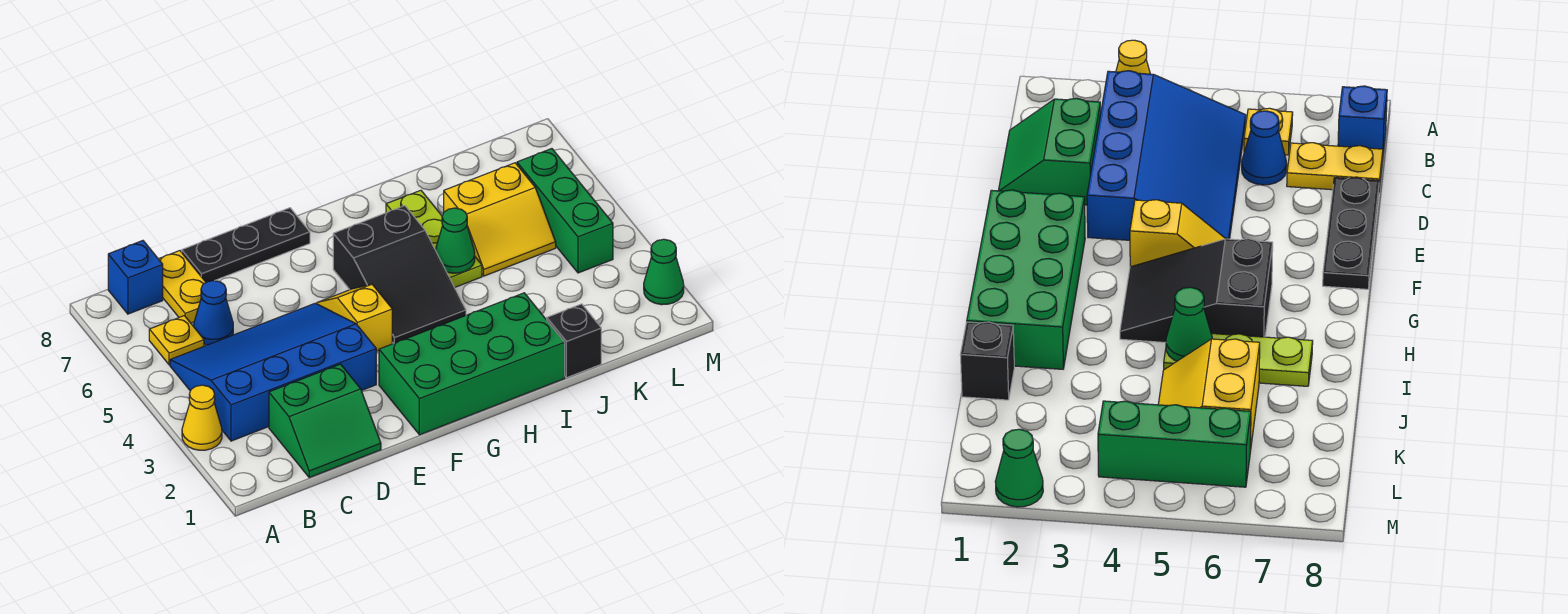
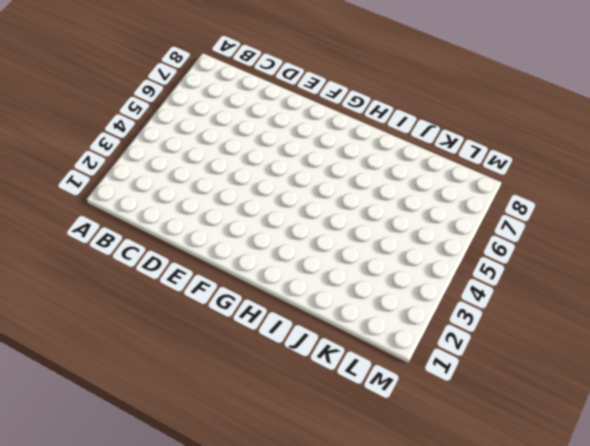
none -> yellow 1x1 cone [182,385,222,450]
none -> blue 3x4 slope [170,303,376,441]
none -> yellow 1x1 plate [149,316,204,365]

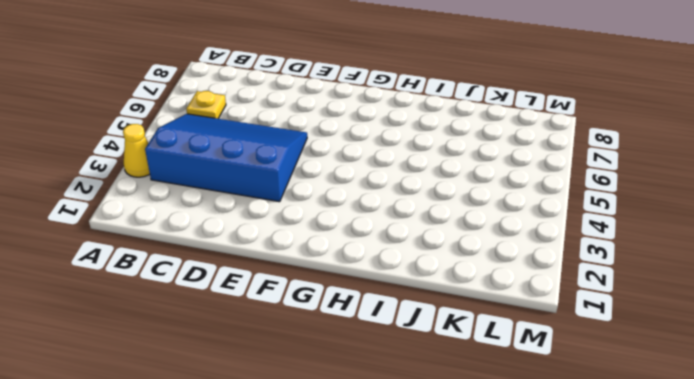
none -> blue 1x1 brick [108,241,163,314]
none -> green 2x2 slope [269,364,381,477]
none -> blue 1x1 cone [194,281,233,345]

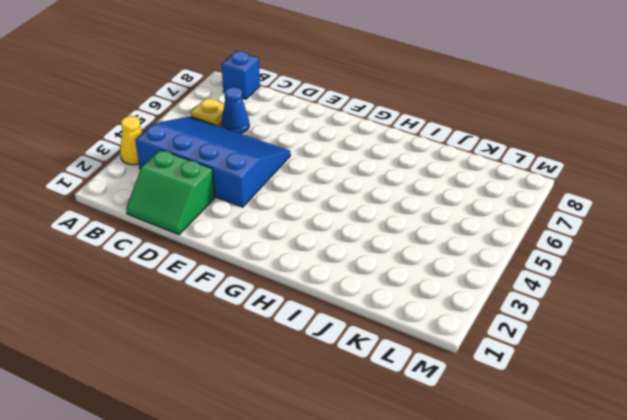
none -> yellow 1x2 plate [159,251,206,323]
none -> black 1x3 plate [182,208,310,282]
none -> green 2x4 brick [379,293,565,435]

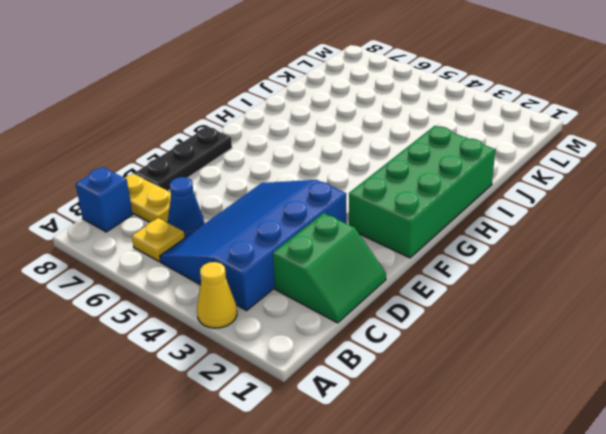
none -> yellow 1x2 slope [317,284,392,351]
none -> black 2x3 slope [333,206,466,344]
none -> lime 1x3 plate [386,190,482,288]

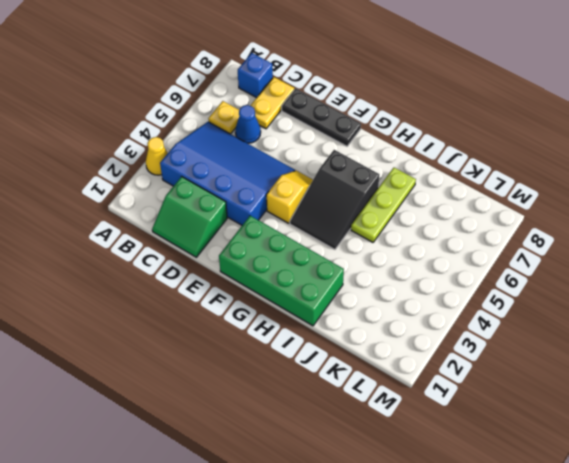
none -> black 1x1 brick [547,304,601,378]
none -> yellow 2x2 slope [444,163,556,276]
none -> green 1x3 brick [517,149,613,273]

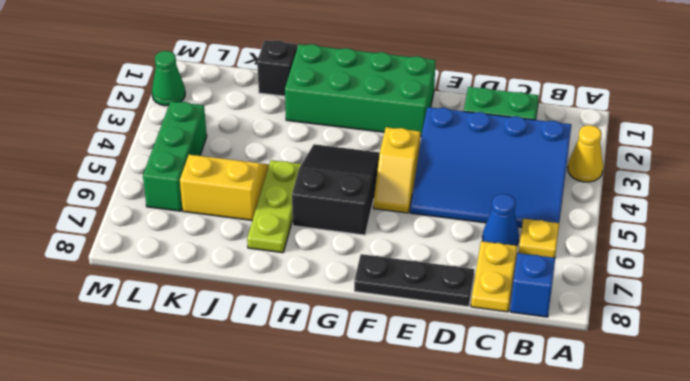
none -> green 1x1 cone [435,208,475,273]

